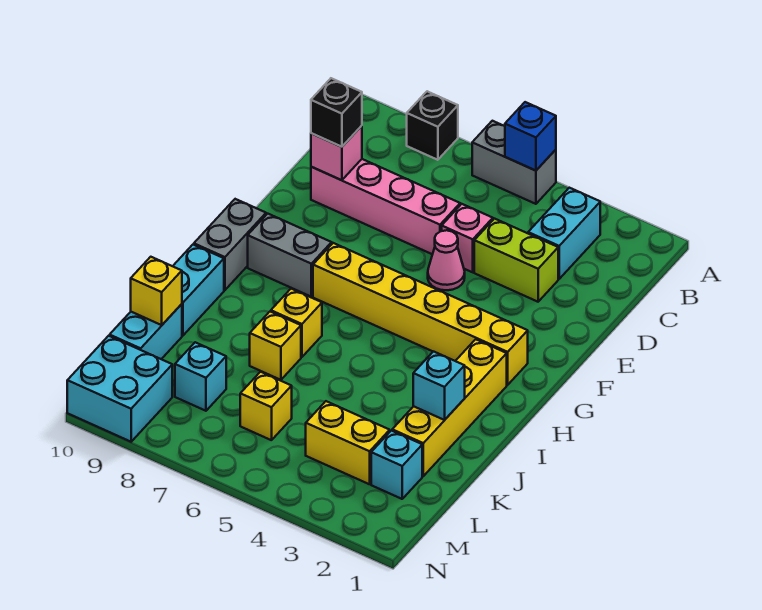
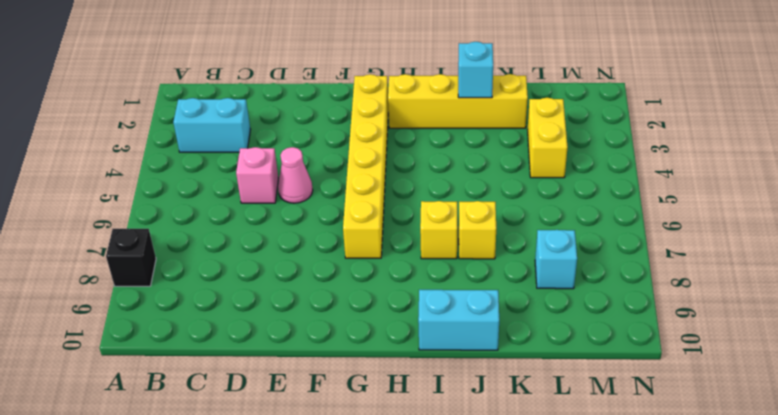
none -> grey 1x2 brick [472,121,556,204]
none -> lime 1x2 brick [474,219,558,302]
none -> pink 1x4 brick [311,159,460,254]

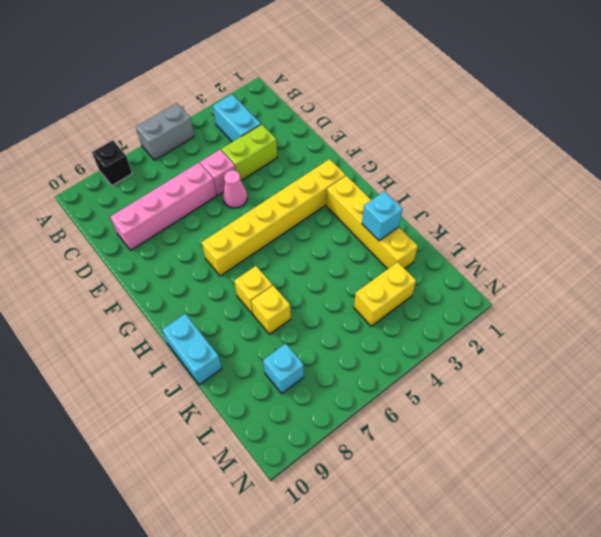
none -> grey 1x2 brick [248,214,332,297]
none -> grey 1x2 brick [194,199,266,290]
none -> cyan 1x2 brick [110,304,182,359]

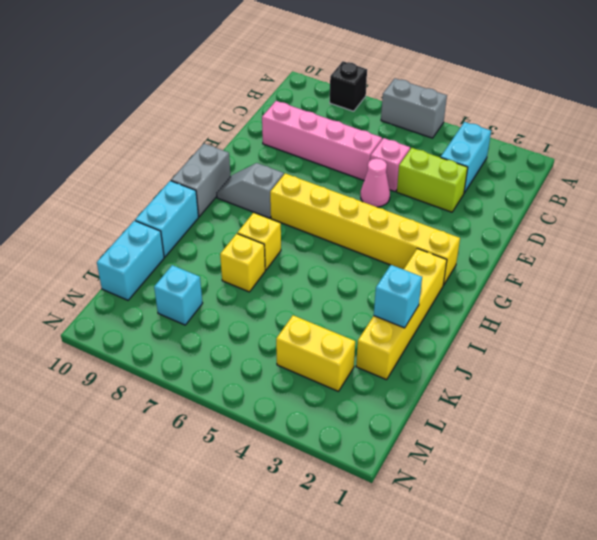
grey 1x2 slope [217,163,284,218] -> grey 1x2 brick [248,214,332,297]
none -> cyan 1x1 brick [371,431,422,499]
none -> yellow 1x1 brick [240,372,292,440]
none -> cyan 2x2 brick [67,336,172,442]

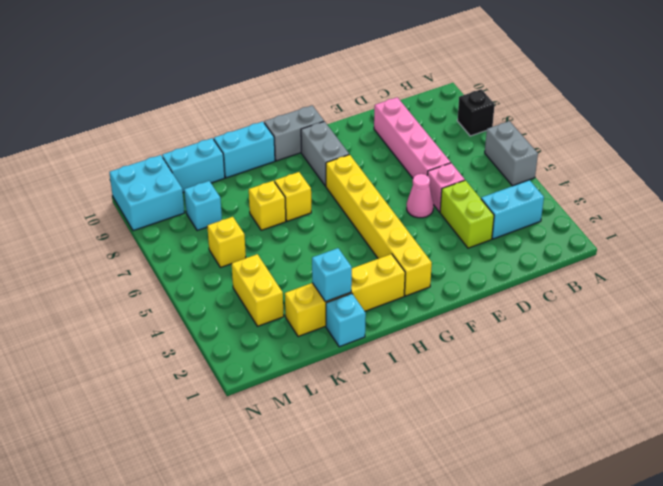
cyan 1x1 brick [326,293,366,347] -> cyan 1x1 brick moved to [371,431,422,499]
none -> blue 1x1 brick [505,102,556,171]
none -> pink 1x1 brick [311,126,362,180]
none -> yellow 1x1 brick [131,257,182,325]

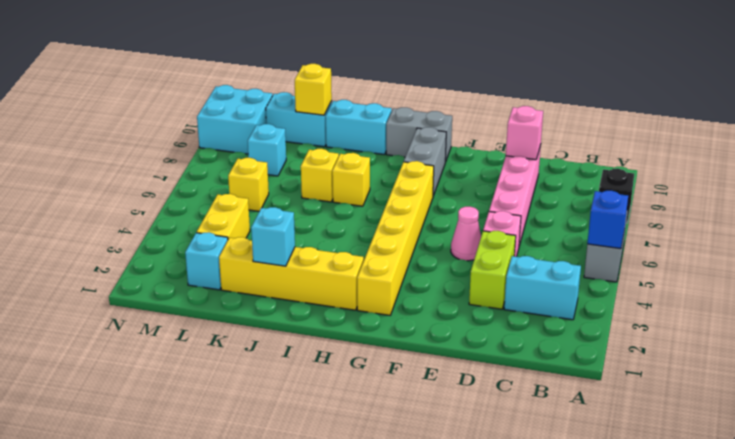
none -> black 1x1 brick [311,78,362,147]

